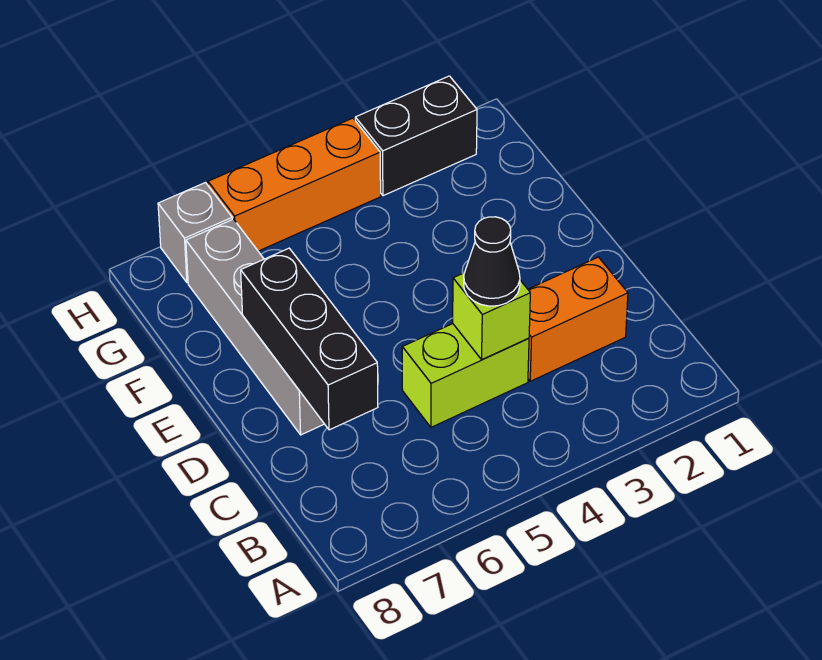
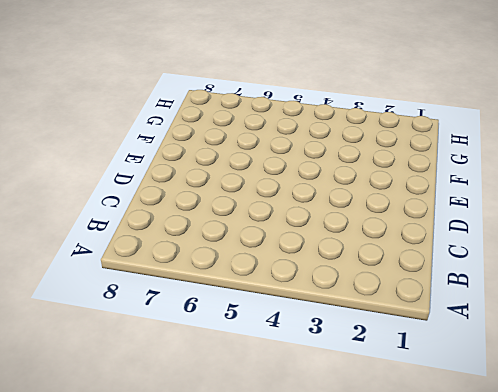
none -> orange 1x2 brick [528,257,628,381]
none -> lime 1x2 brick [402,324,529,427]

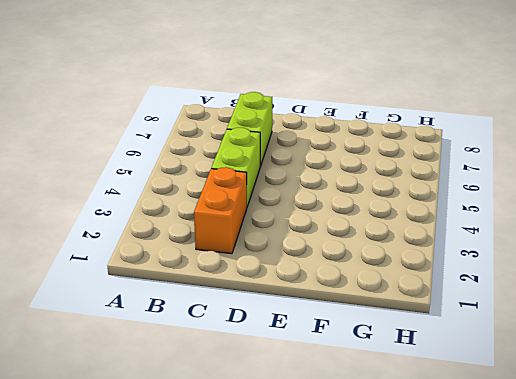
lime 1x2 brick [227,92,272,167] -> none
none -> grey 1x4 brick [186,219,324,435]
none -> black 1x2 brick [355,76,477,196]

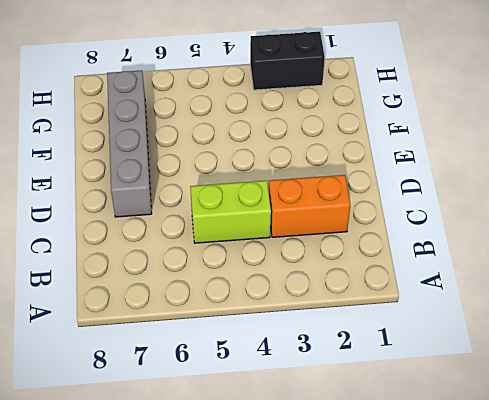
none -> orange 1x3 brick [208,118,381,251]
none -> grey 1x1 brick [158,183,232,283]

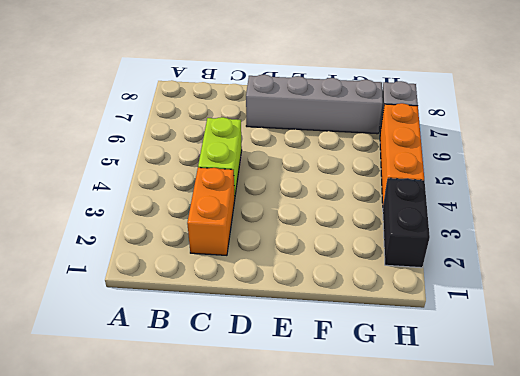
none -> lime 1x1 brick [453,273,530,359]
none -> black 1x3 brick [241,248,378,430]

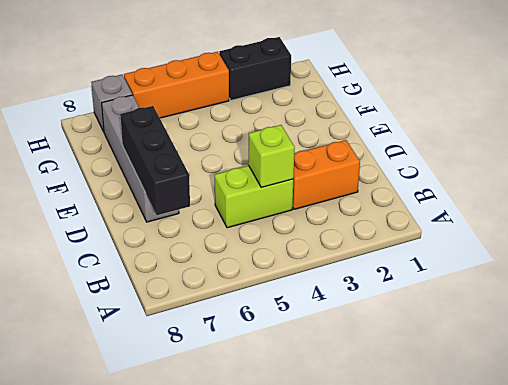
none -> black 1x1 cone [464,217,520,306]

